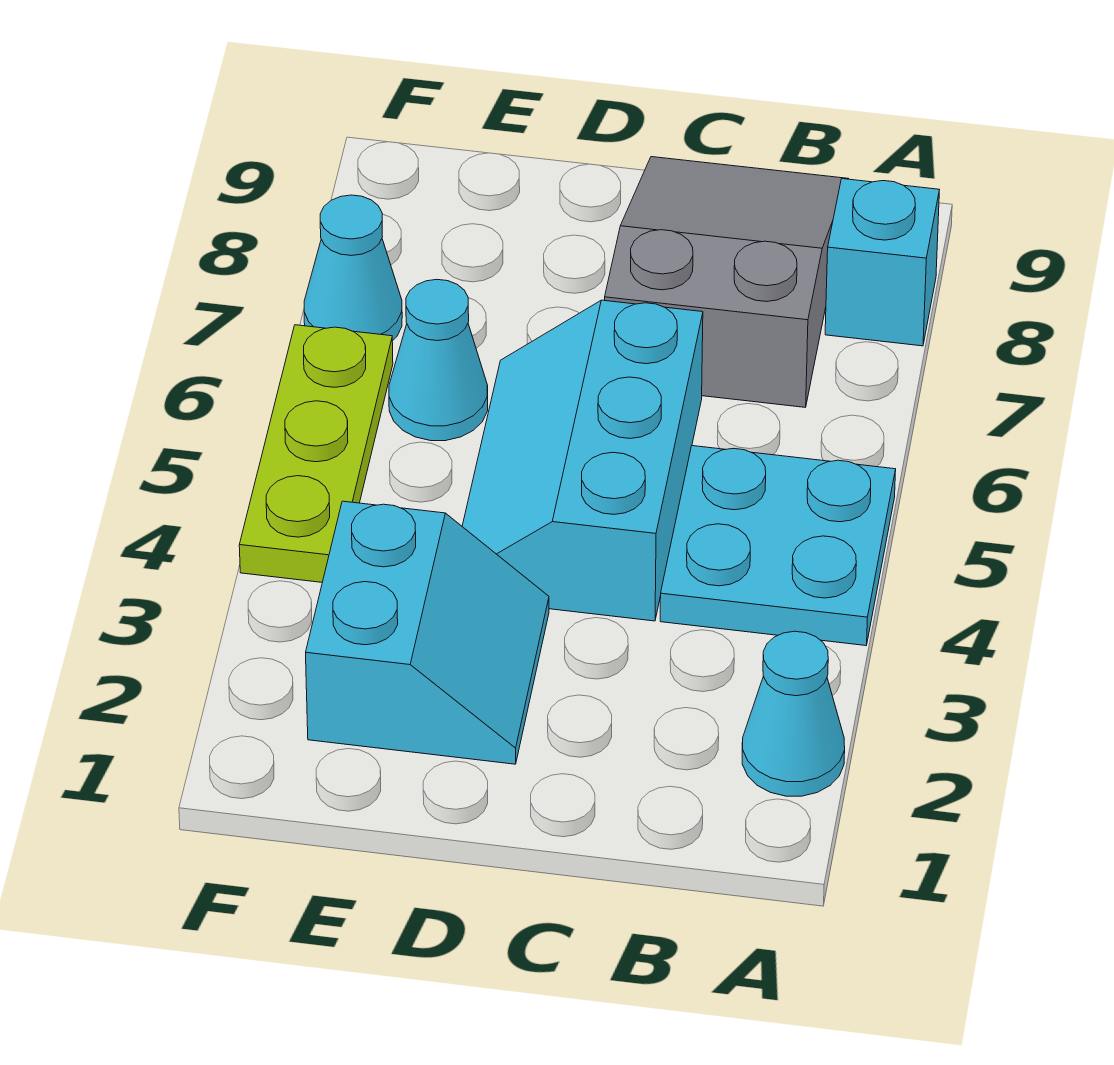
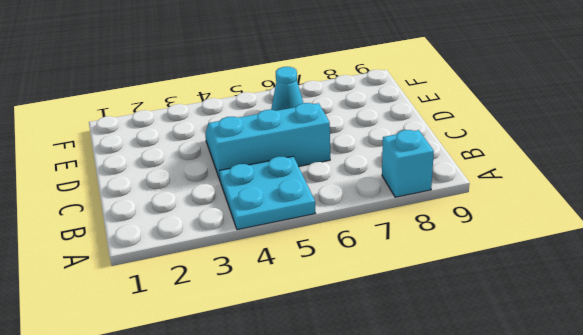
none -> cyan 1x1 cone [742,631,845,796]
none -> grey 2x3 slope [605,157,848,407]

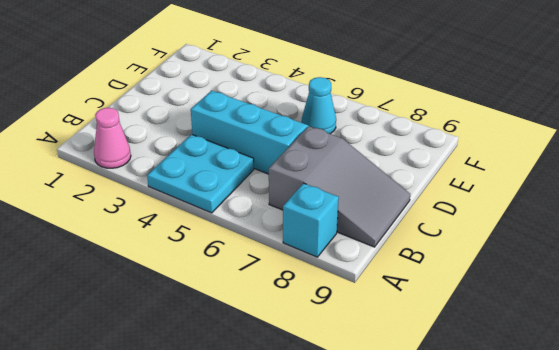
pink 1x1 cone [94,108,131,168] -> cyan 1x1 cone [742,631,845,796]
none -> cyan 2x2 slope [306,501,549,764]
none -> lime 1x3 plate [239,325,393,582]

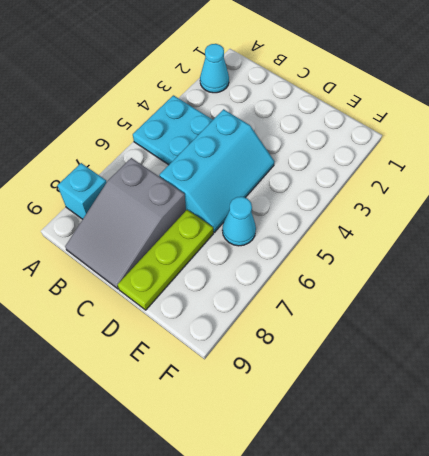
lime 1x3 plate [118,210,213,310] -> lime 1x3 plate moved to [239,325,393,582]
none -> cyan 2x2 slope [306,501,549,764]
none -> cyan 1x1 cone [304,195,402,341]

